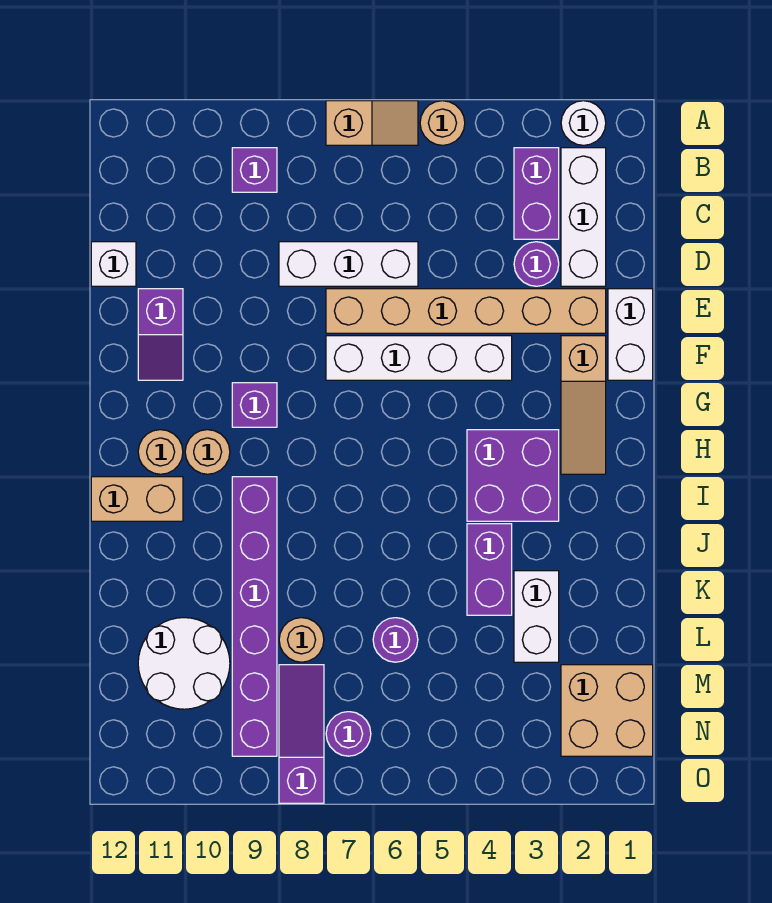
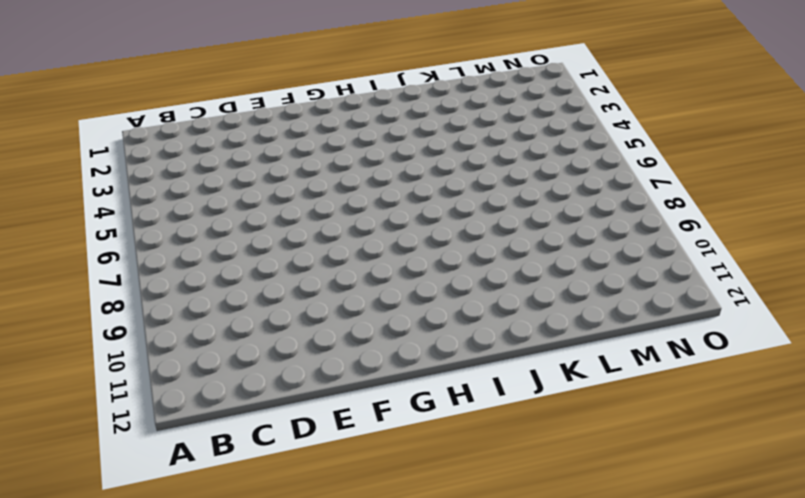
none -> white 1x1 round brick [561,101,606,145]
none -> tan 1x1 round brick [420,101,465,145]
none -> tan 1x2 slope [326,101,418,145]

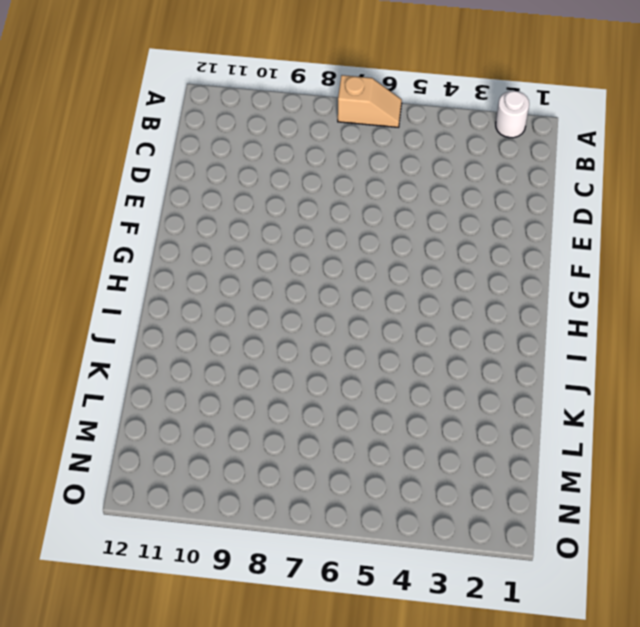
none -> tan 1x1 round brick [420,101,465,145]
none -> white 1x3 brick [561,148,606,286]
none -> purple 1x2 brick [514,148,559,239]

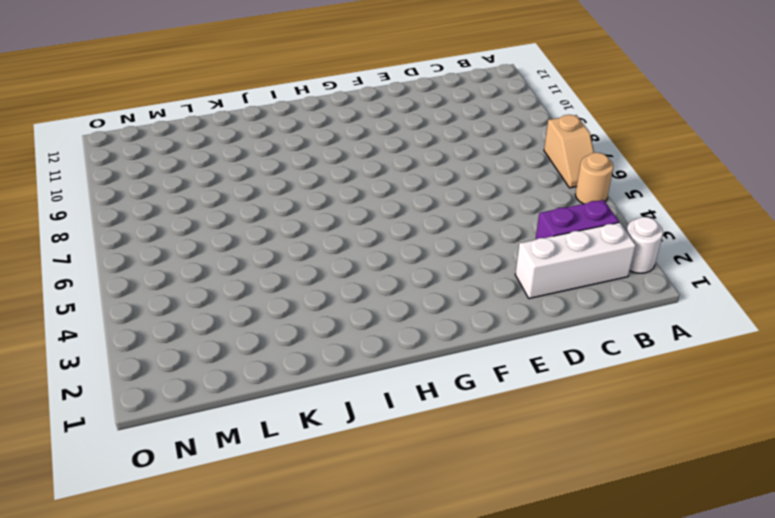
none -> purple 1x1 brick [232,148,277,192]
none -> purple 1x1 round brick [514,242,559,286]
none -> white 1x3 brick [279,242,418,286]

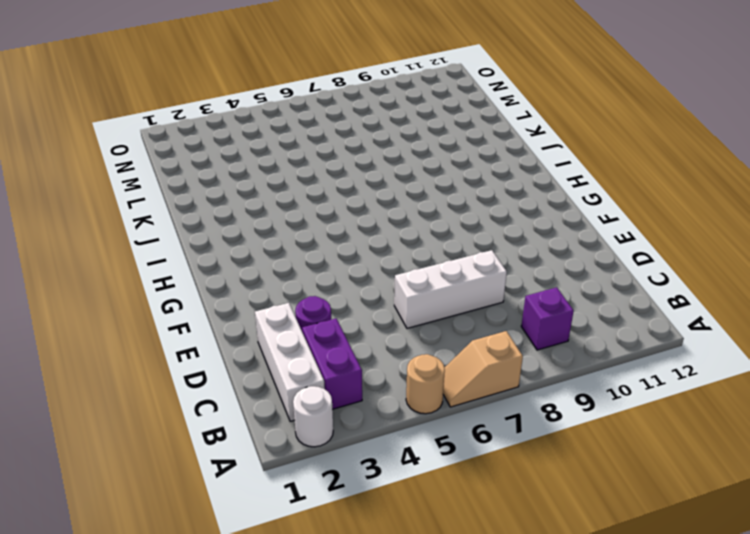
none -> white 1x1 brick [91,242,136,286]
none -> white 1x2 brick [608,289,653,380]
none -> tan 1x6 brick [326,289,606,333]

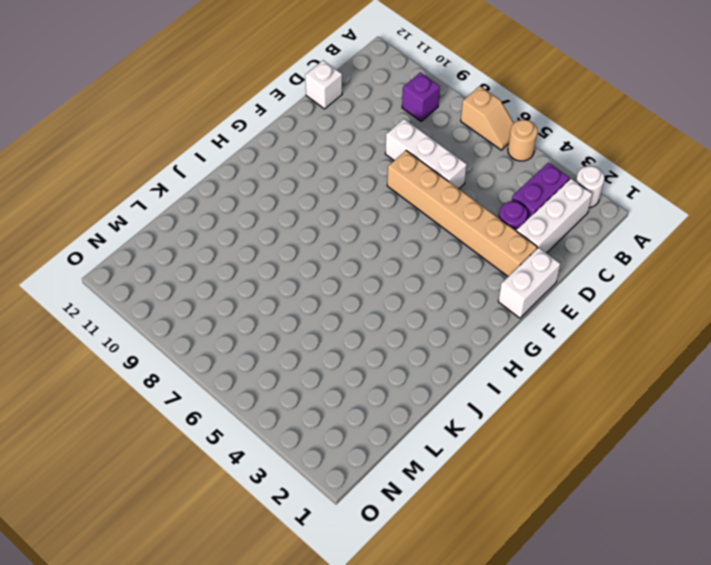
none -> purple 1x2 slope [138,289,183,380]
none -> tan 1x3 slope [561,336,606,474]
none -> white 1x4 brick [326,336,512,380]

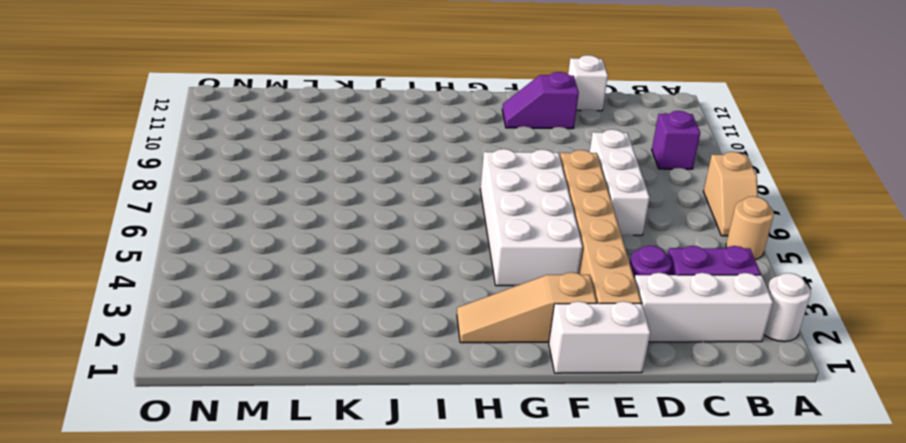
white 2x4 brick [480,149,583,286] -> white 1x4 brick [326,336,512,380]
none -> purple 1x1 brick [232,383,277,427]
none -> purple 2x2 brick [467,430,559,521]
none -> tan 1x1 round brick [185,430,230,474]

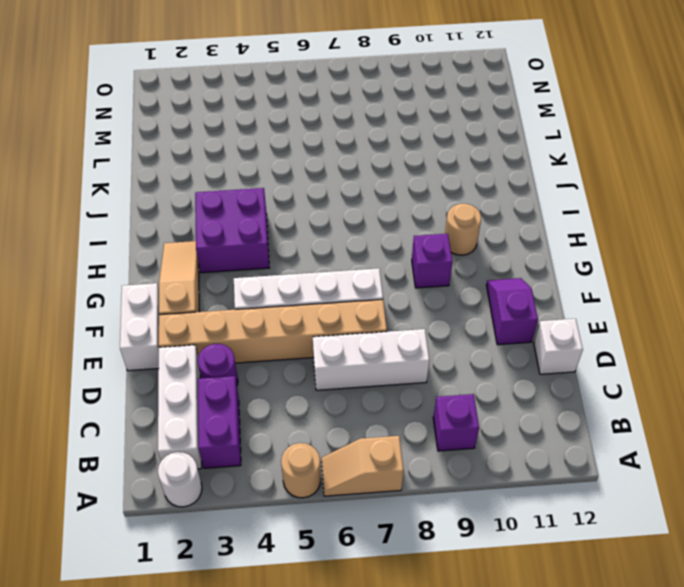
none -> tan 1x1 round brick [138,430,183,474]
none -> purple 1x6 brick [232,477,277,756]
none -> tan 1x2 brick [91,477,183,521]

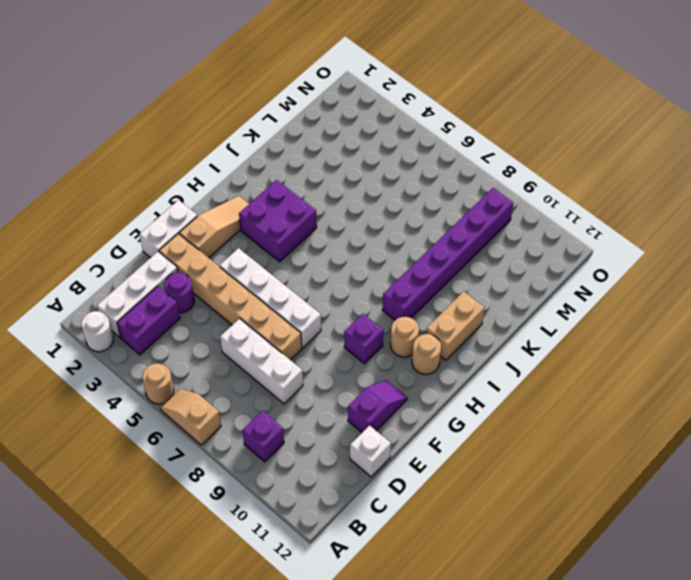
tan 1x2 brick [426,292,485,360] -> tan 1x2 brick turned to [91,477,183,521]
none -> purple 1x2 brick [467,524,512,615]
none -> white 1x2 brick [514,571,559,662]
none -> purple 1x1 round brick [373,618,418,662]

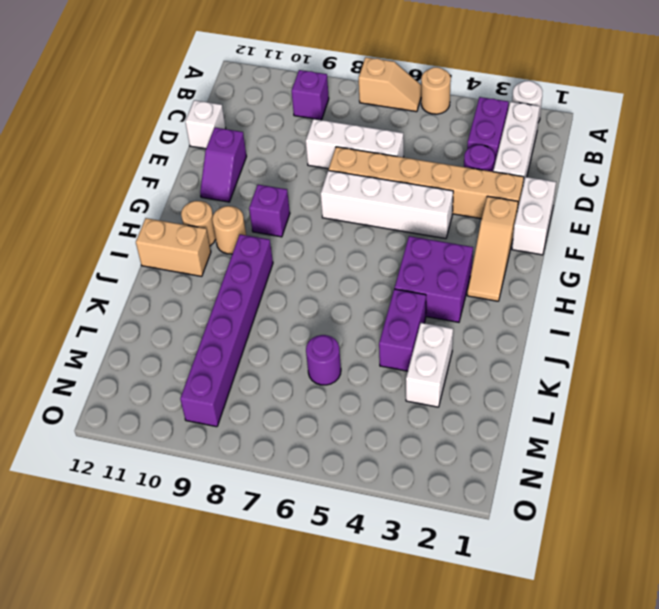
none -> tan 1x1 round brick [279,618,324,662]
none -> white 2x2 round brick [138,618,230,709]
none -> tan 2x2 brick [561,665,653,756]

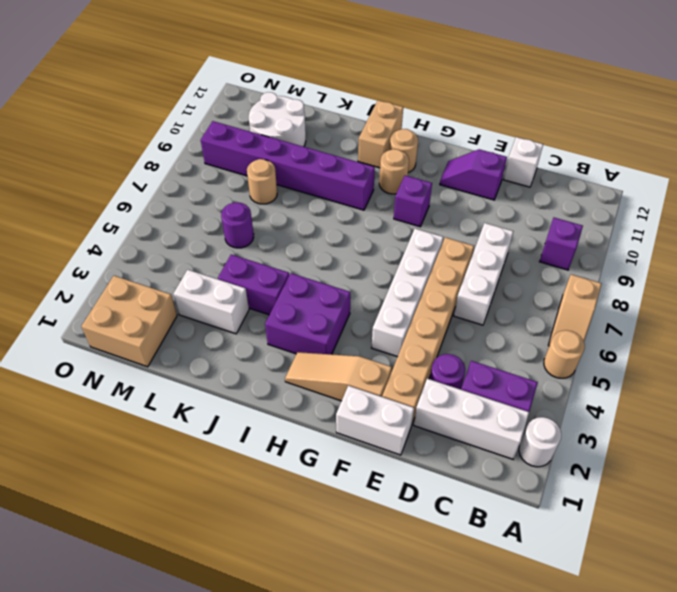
none -> purple 1x3 slope [279,665,324,803]
none -> purple 1x1 round brick [326,712,371,756]

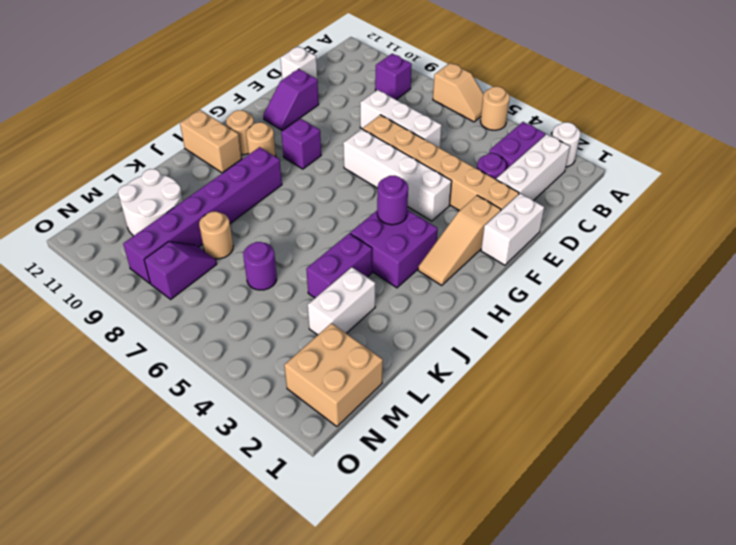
purple 1x1 round brick [377,176,408,225] -> purple 1x1 round brick moved to [326,712,371,756]
purple 1x2 slope [144,242,217,299] -> purple 1x3 slope [279,665,324,803]

